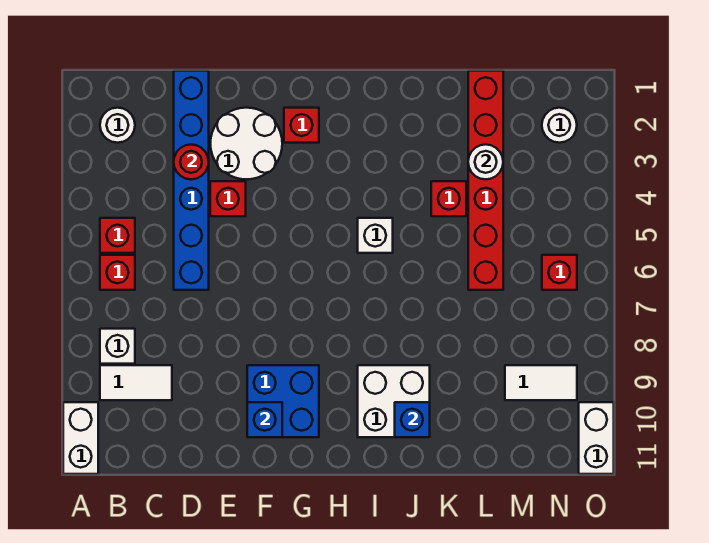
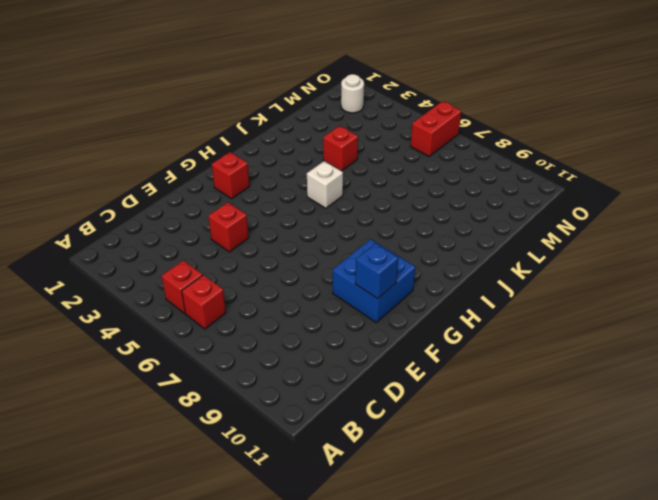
red 1x2 brick [410,101,461,156] -> red 1x1 brick [542,255,577,290]
none -> white 1x2 brick [63,402,98,474]
none -> white 1x1 round brick [100,108,135,143]
none -> white 1x1 brick [100,329,135,364]

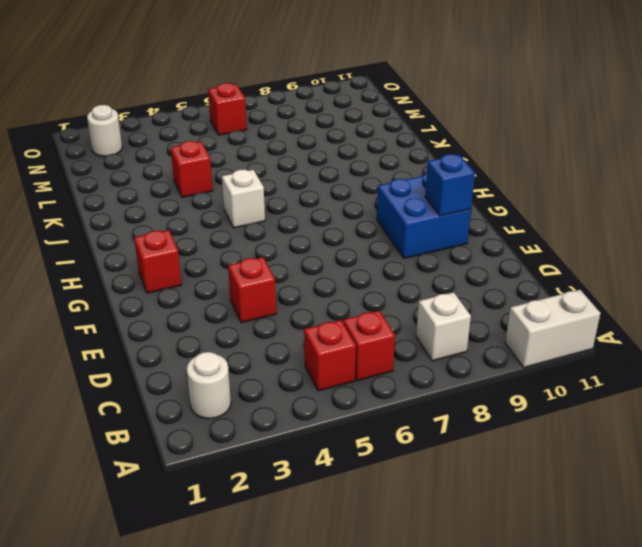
none -> white 1x2 tile [100,365,172,400]
none -> blue 1x6 brick [174,71,209,290]
none -> white 2x2 round brick [210,108,282,179]

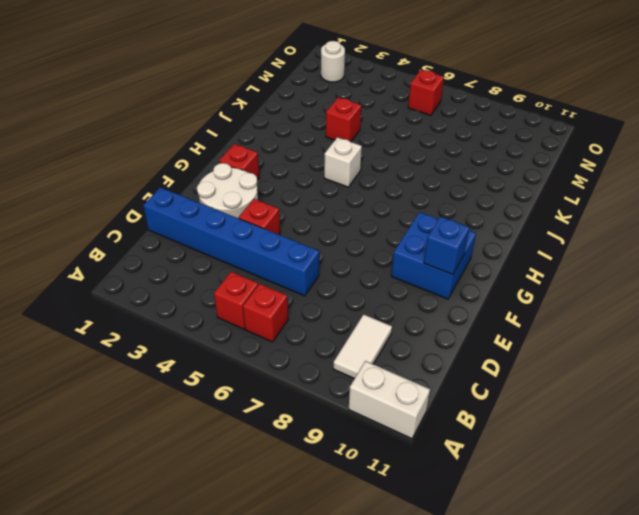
none -> white 1x1 round brick [100,108,135,143]
none -> white 1x1 brick [100,329,135,364]
none -> white 2x2 brick [358,365,430,437]

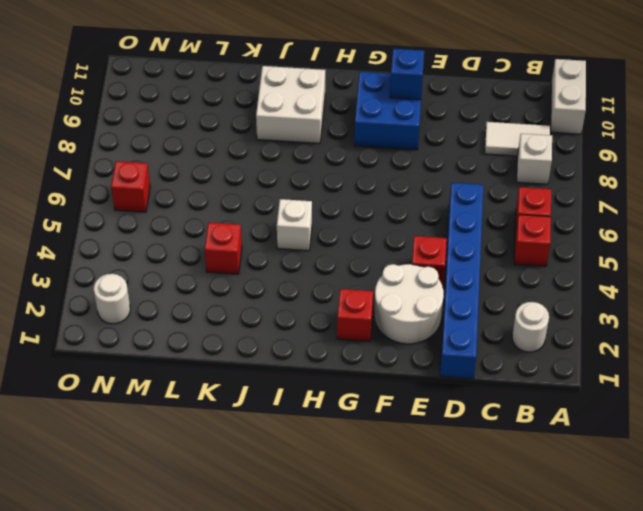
none -> red 1x6 brick [468,71,503,290]
none -> white 1x2 tile [505,365,577,400]
none -> white 1x2 brick [579,402,614,474]

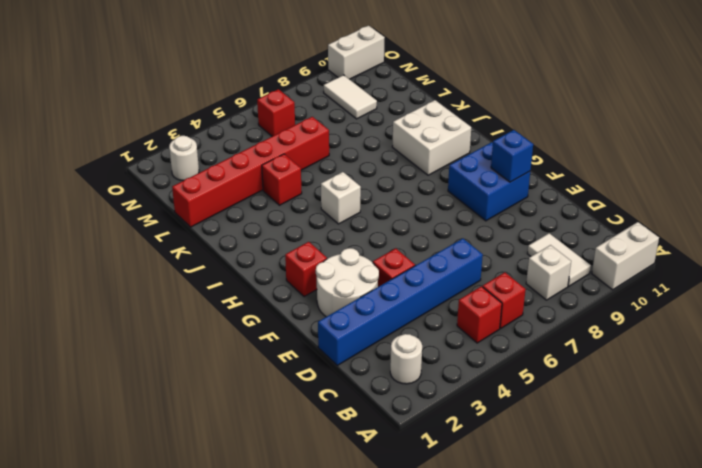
none -> red 1x1 round brick [174,145,209,179]
none -> blue 1x1 brick [395,402,430,437]
none -> white 1x1 round brick [468,144,503,179]

